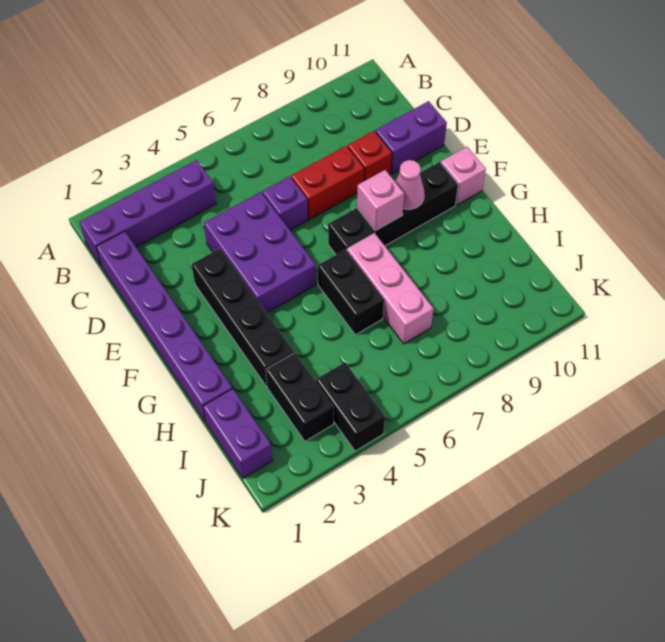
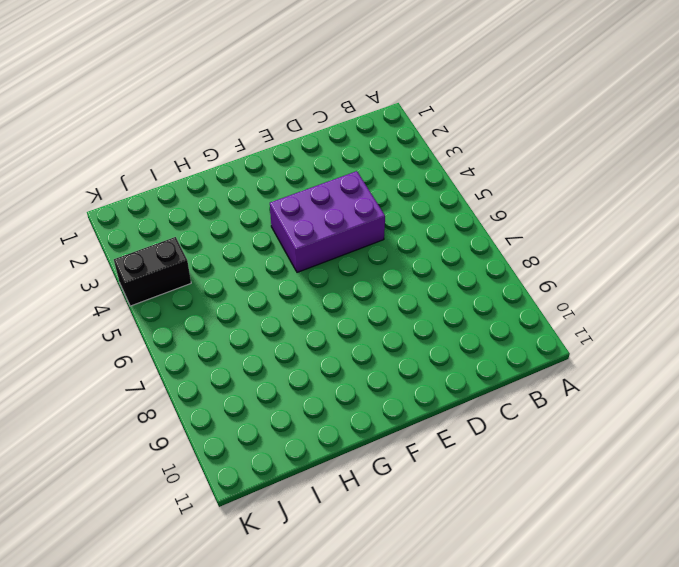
none -> purple 1x4 brick [80,160,216,265]
none -> purple 1x6 brick [96,231,232,422]
none -> purple 1x1 brick [262,176,308,230]

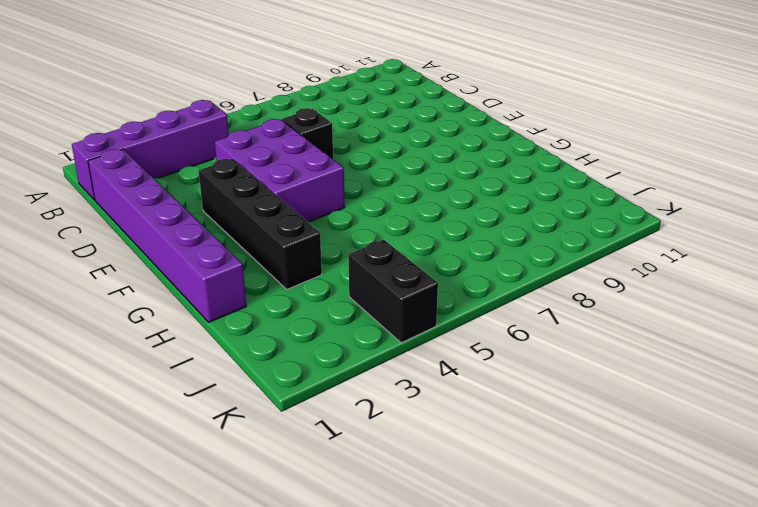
black 1x1 brick [282,108,333,159] -> purple 1x1 brick [262,176,308,230]
none -> red 1x2 brick [291,146,364,220]
none -> red 1x1 brick [348,131,392,181]
none -> purple 1x2 brick [375,101,447,174]

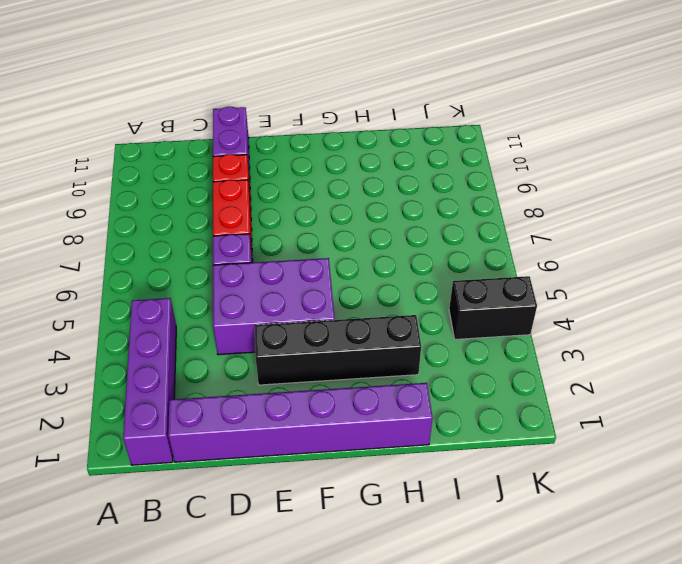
none -> black 1x4 brick [328,162,458,255]
none -> pink 1x1 brick [441,147,486,205]
none -> black 1x2 brick [318,249,384,335]

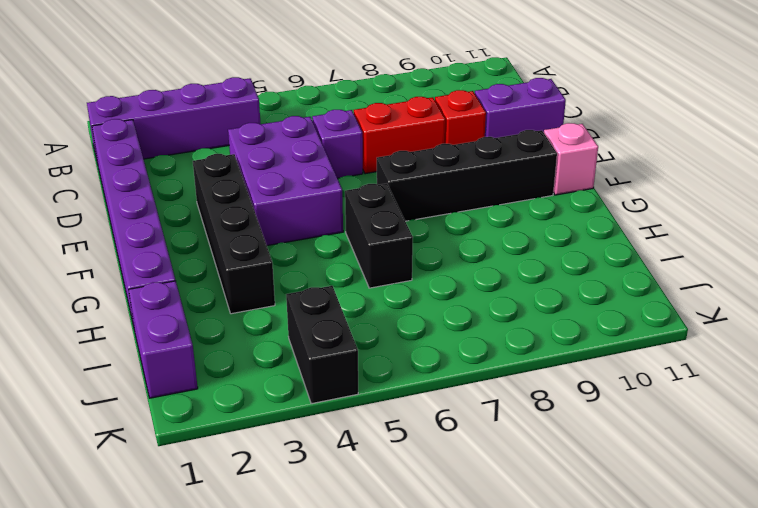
none -> pink 1x3 brick [347,233,433,344]
none -> black 1x2 brick [266,353,334,441]
none -> pink 1x1 brick [357,170,404,231]

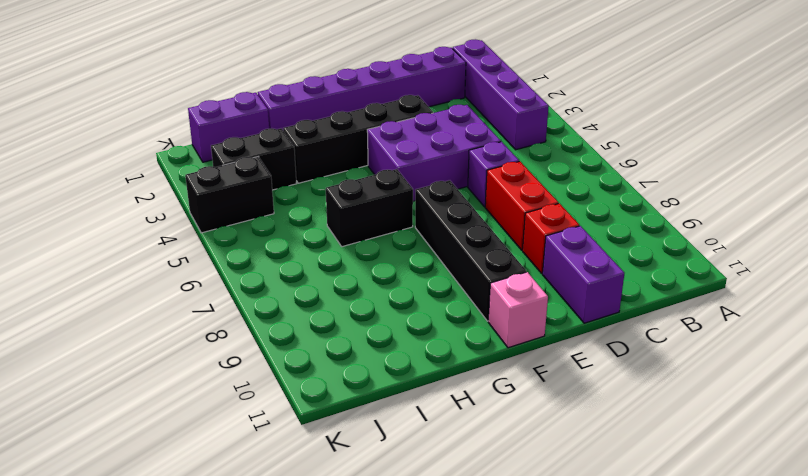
none -> pink 1x3 brick [347,233,433,344]
none -> pink 1x1 brick [357,170,404,231]
none -> pink 1x1 cone [395,160,425,209]

